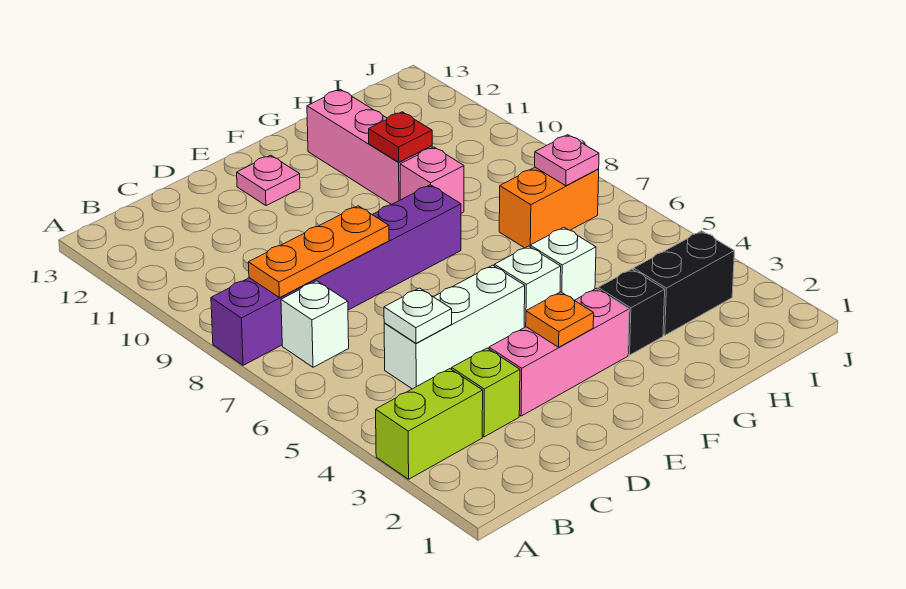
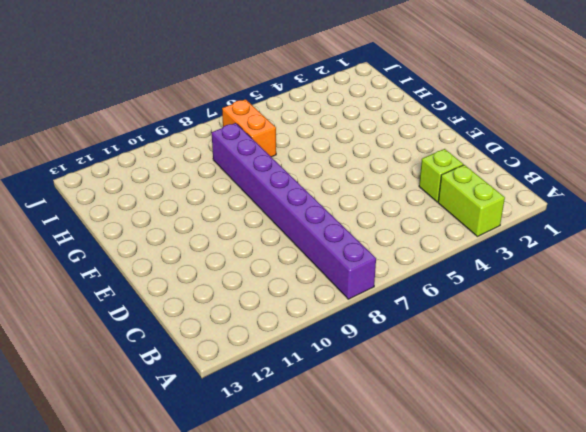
purple 1x8 brick [212,123,376,299] -> purple 1x6 brick [211,185,461,365]
none -> white 1x1 brick [281,281,349,367]
none -> white 1x3 brick [384,265,525,389]
none -> pink 1x3 brick [489,288,629,416]

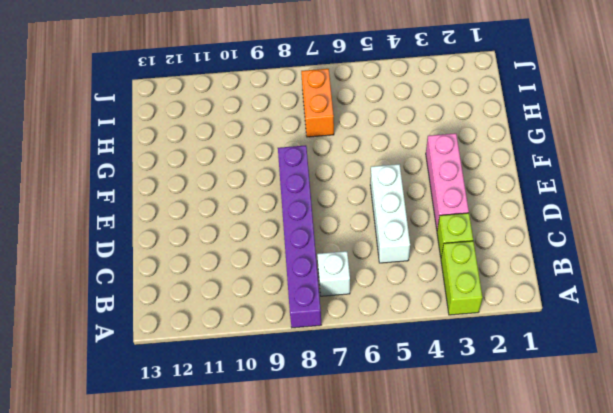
none -> pink 1x1 plate [237,155,300,206]
none -> white 1x1 brick [494,246,561,327]
none -> black 1x1 brick [598,269,665,355]

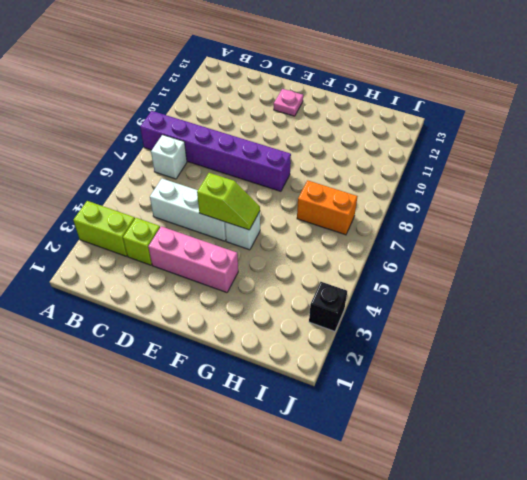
lime 1x2 slope [197,173,260,230] -> none
black 1x1 brick [309,282,347,331] -> black 1x1 brick moved to [598,269,665,355]
none -> white 1x1 brick [530,227,596,300]
none -> pink 1x1 brick [400,147,464,213]
none -> pink 1x3 brick [307,89,432,205]

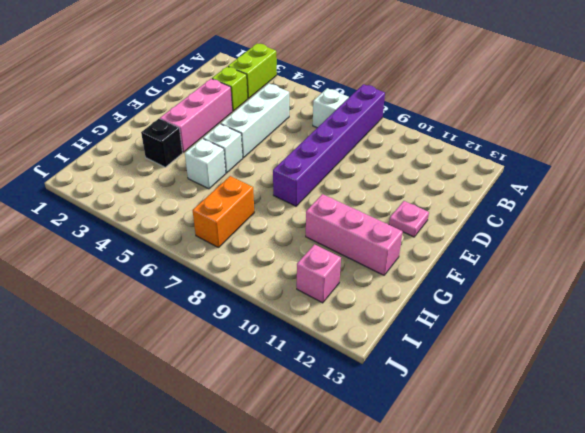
pink 1x1 brick [297,244,341,303] -> pink 1x1 brick moved to [400,147,464,213]
none -> black 1x2 brick [633,231,734,335]
none -> orange 1x3 plate [248,206,389,298]
none -> white 1x1 plate [384,288,452,343]

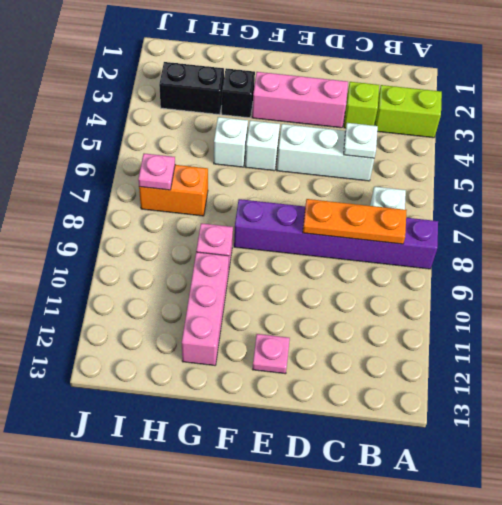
none -> orange 1x1 plate [526,292,594,347]
none -> red 1x1 plate [369,112,432,162]

